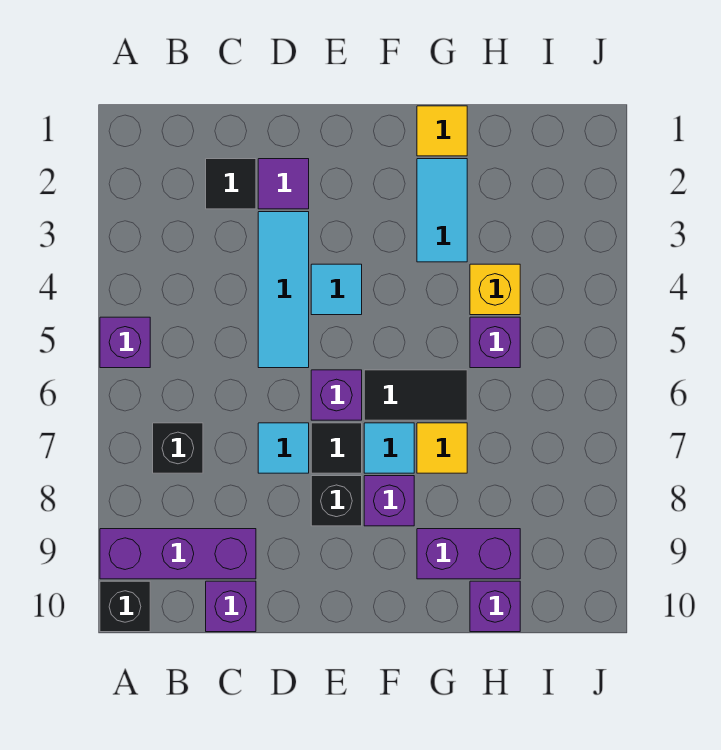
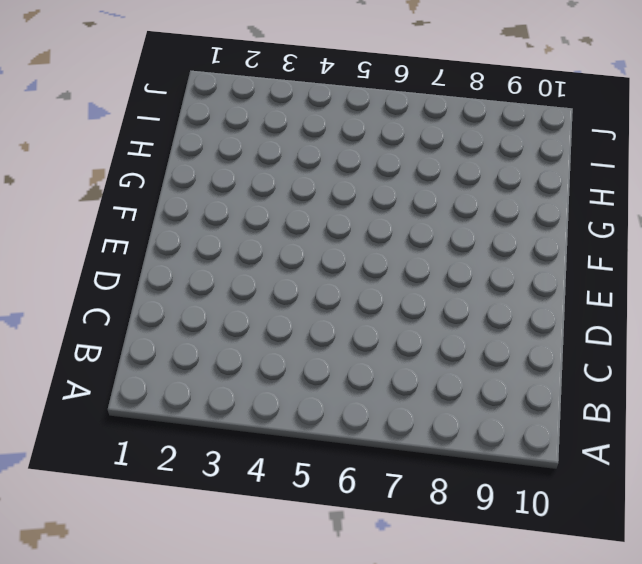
none -> purple 1x1 brick [100,317,150,368]
none -> purple 1x3 brick [100,529,256,579]
none -> black 1x1 brick [100,581,150,632]

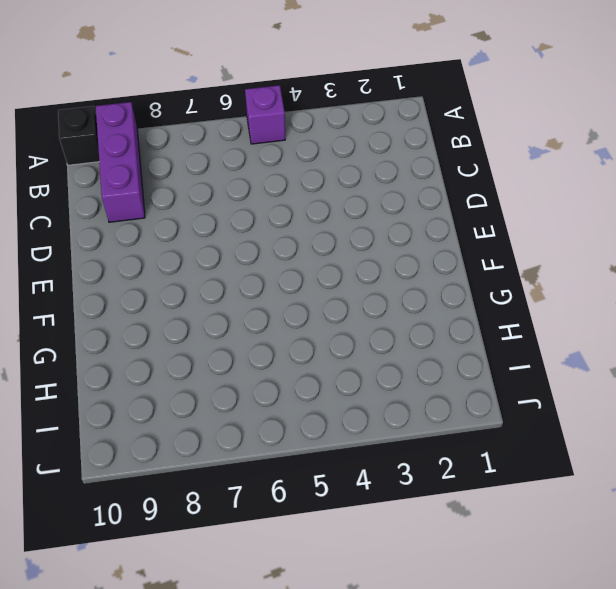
none -> black 1x1 brick [153,423,203,473]
none -> black 1x1 tile [206,159,256,209]
none -> purple 1x1 brick [206,581,256,632]

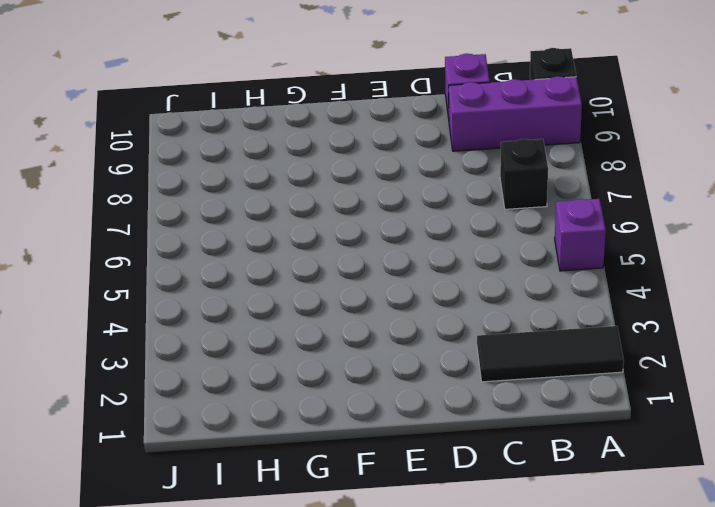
black 1x3 tile [477,326,624,382] -> black 1x1 tile [206,159,256,209]
none -> purple 1x1 tile [258,159,309,209]
none -> cyan 1x3 tile [258,212,309,368]
none -> cyan 1x1 tile [258,423,309,473]

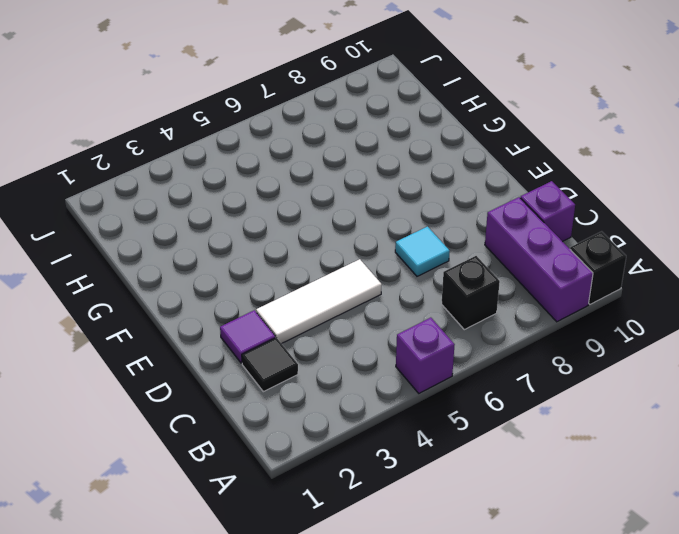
white 1x3 tile [256,259,382,344] -> cyan 1x3 tile [258,212,309,368]
none -> cyan 1x1 tile [311,264,362,315]
none -> purple 1x1 brick [311,370,362,420]
none -> black 1x1 tile [311,423,362,473]

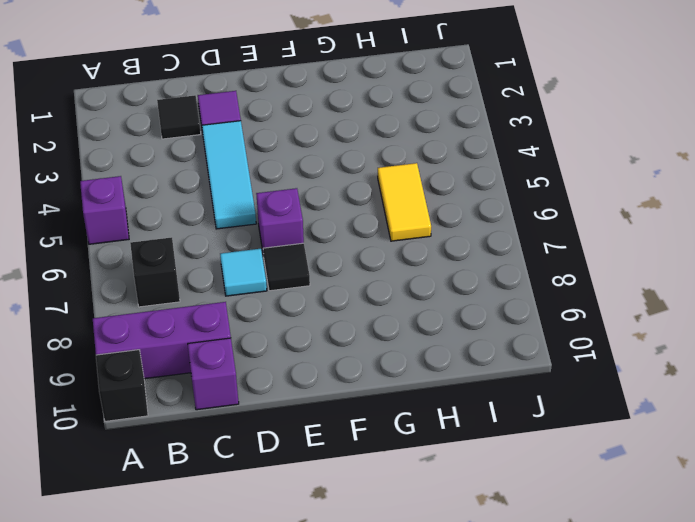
yellow 1x2 tile [378,163,431,241] -> purple 1x1 brick [470,317,520,368]
none -> cyan 1x1 tile [311,264,362,315]
none -> black 1x1 brick [311,476,362,526]
none -> black 1x2 tile [364,370,467,420]

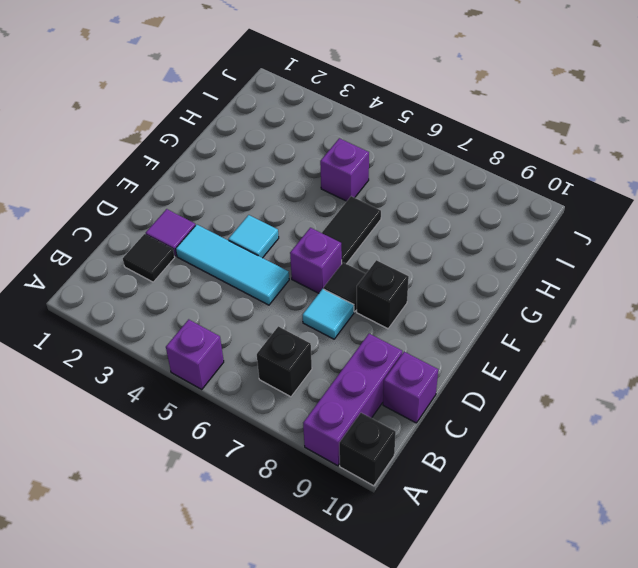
none -> cyan 1x1 tile [364,423,414,473]
none -> purple 1x1 brick [364,476,414,526]
none -> yellow 1x1 tile [417,106,467,156]

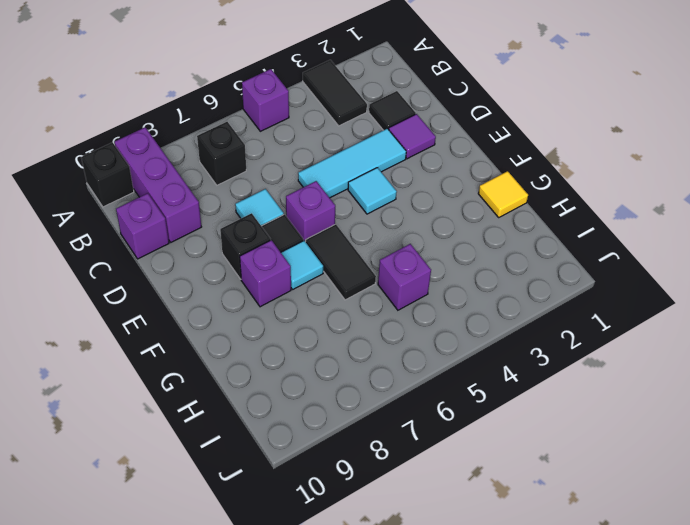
black 1x2 tile [303,60,367,126] -> none
none -> cyan 1x2 tile [417,159,467,262]
none -> yellow 1x1 tile [417,423,467,473]
none -> purple 1x2 brick [417,529,520,579]

